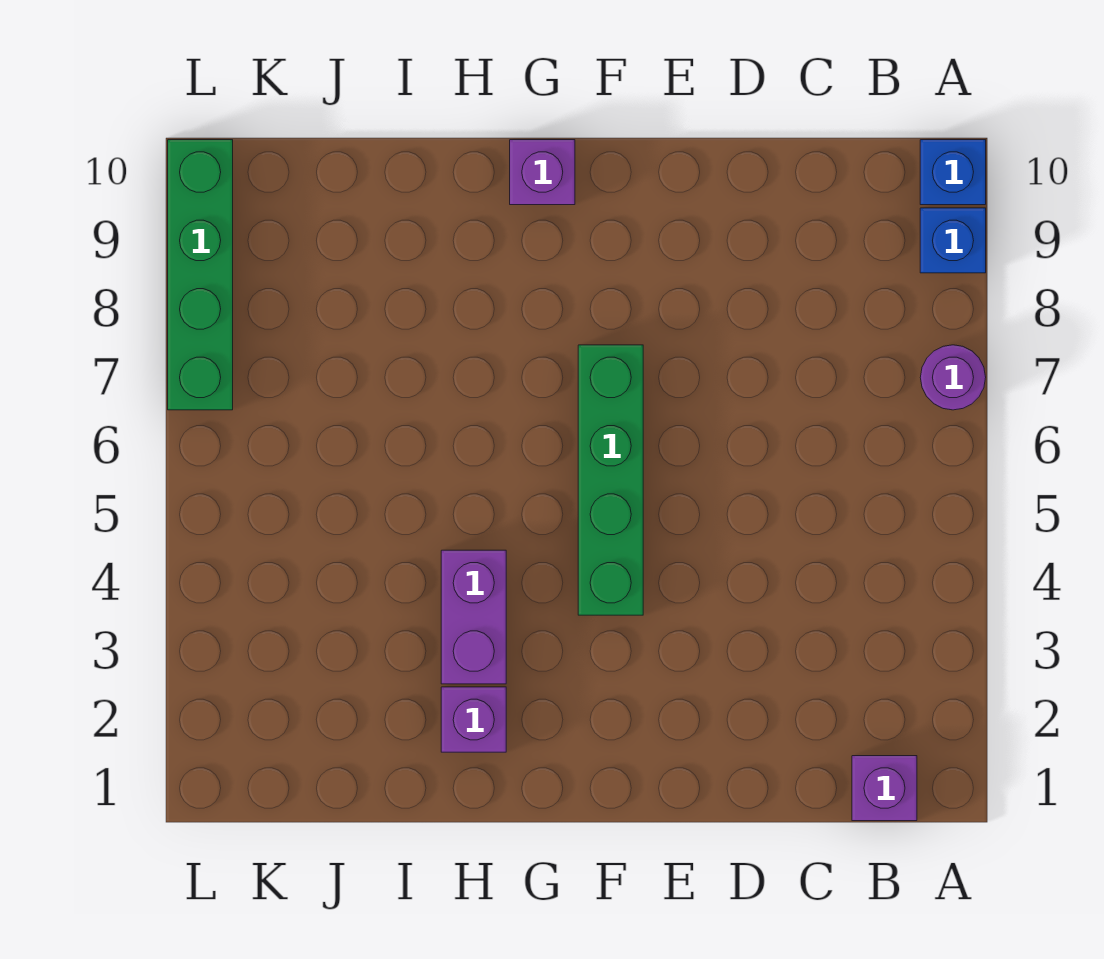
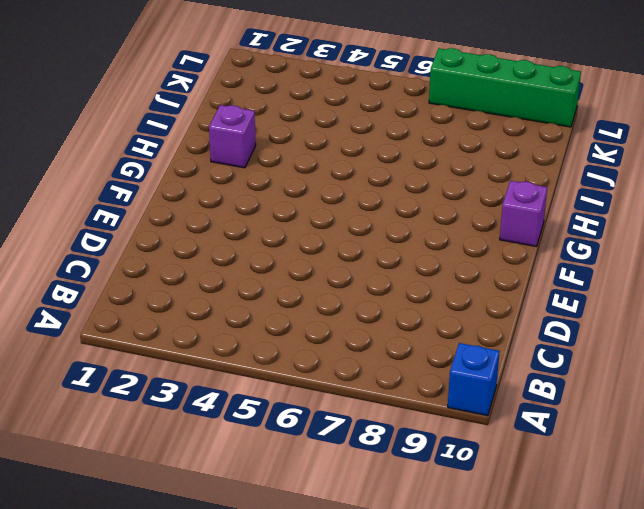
none -> purple 1x1 round brick [920,345,986,410]
none -> blue 1x1 brick [920,208,986,273]

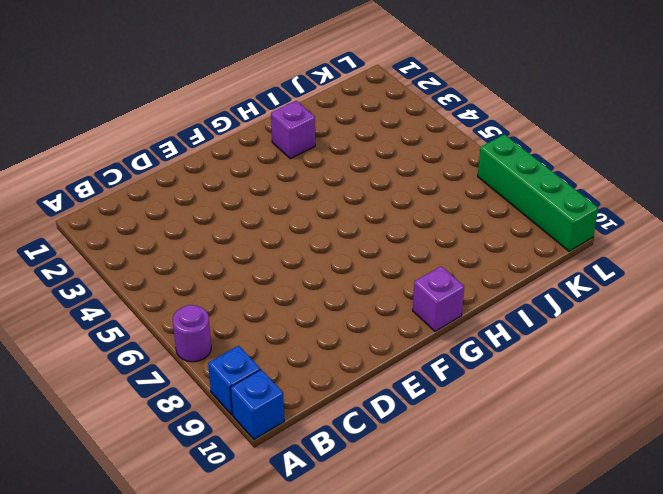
none -> purple 1x1 brick [852,756,917,821]
none -> green 1x4 brick [578,345,643,615]

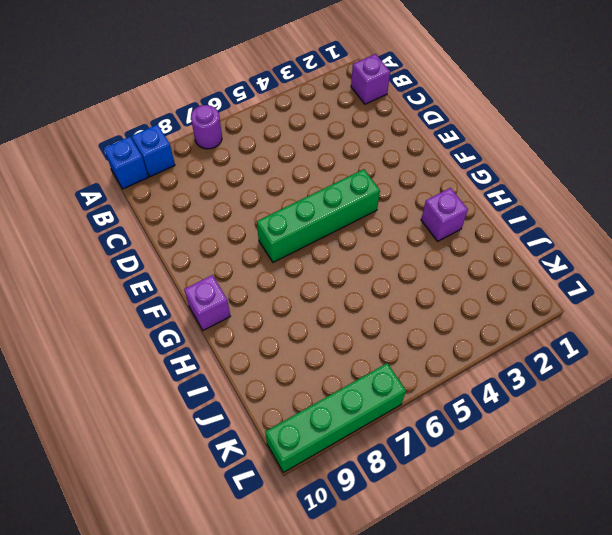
none -> purple 1x2 brick [441,550,506,684]

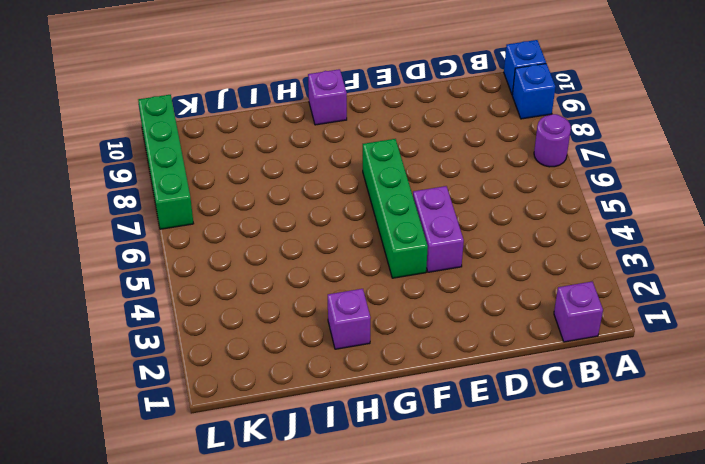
purple 1x2 brick [413,186,464,272] -> purple 1x2 brick moved to [441,550,506,684]

